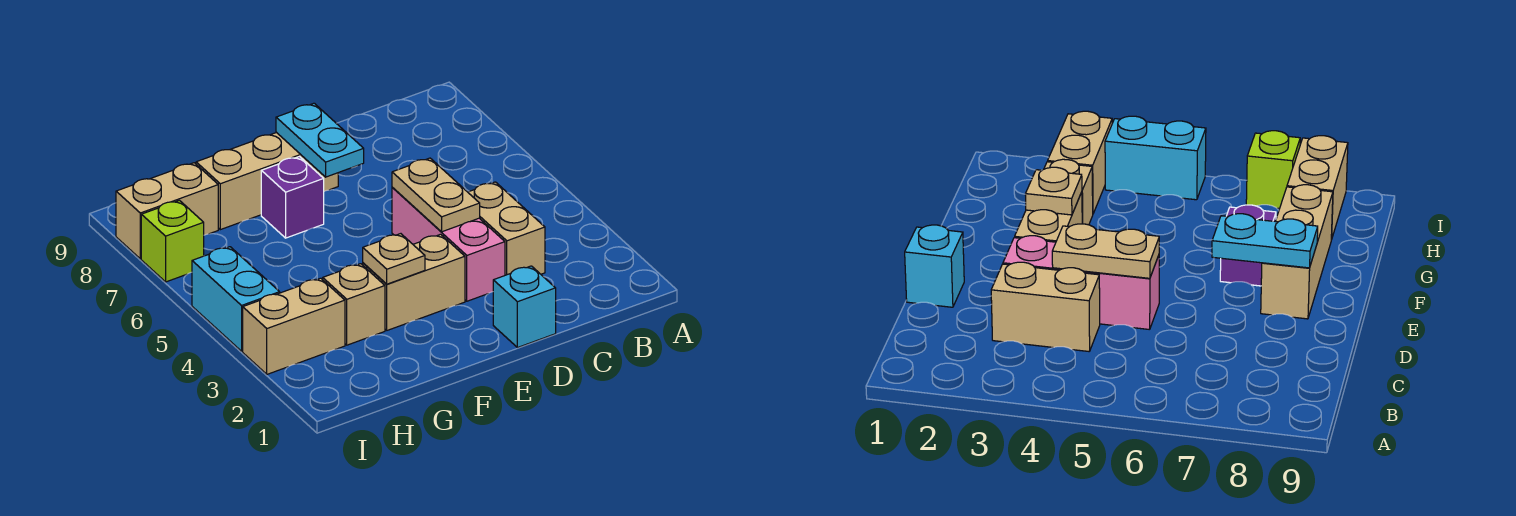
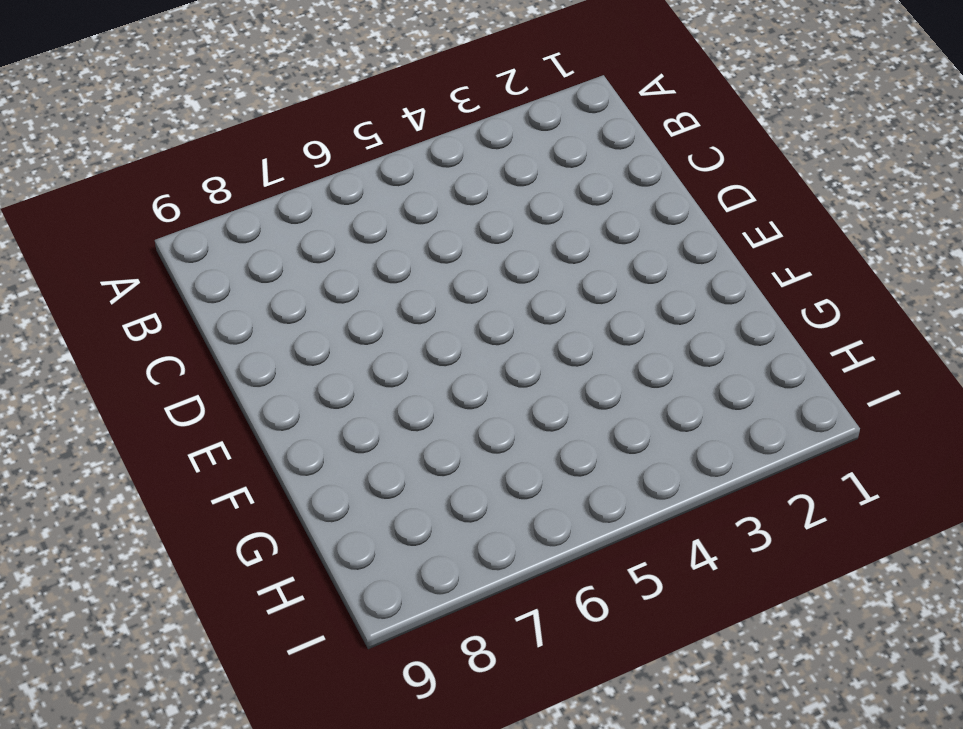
none -> tan 1x2 brick [468,182,545,275]
none -> cyan 1x1 brick [493,266,556,348]
none -> pink 1x3 brick [392,188,505,301]

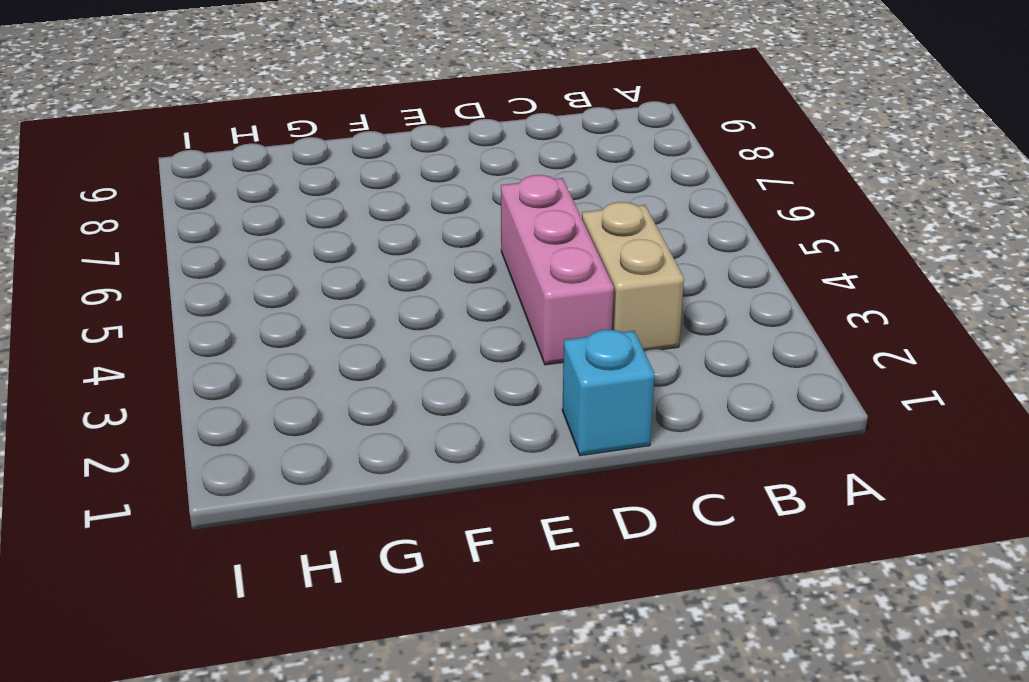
none -> tan 1x2 brick [363,234,465,330]
none -> tan 1x3 brick [196,132,338,230]
none -> purple 1x1 brick [261,157,324,238]

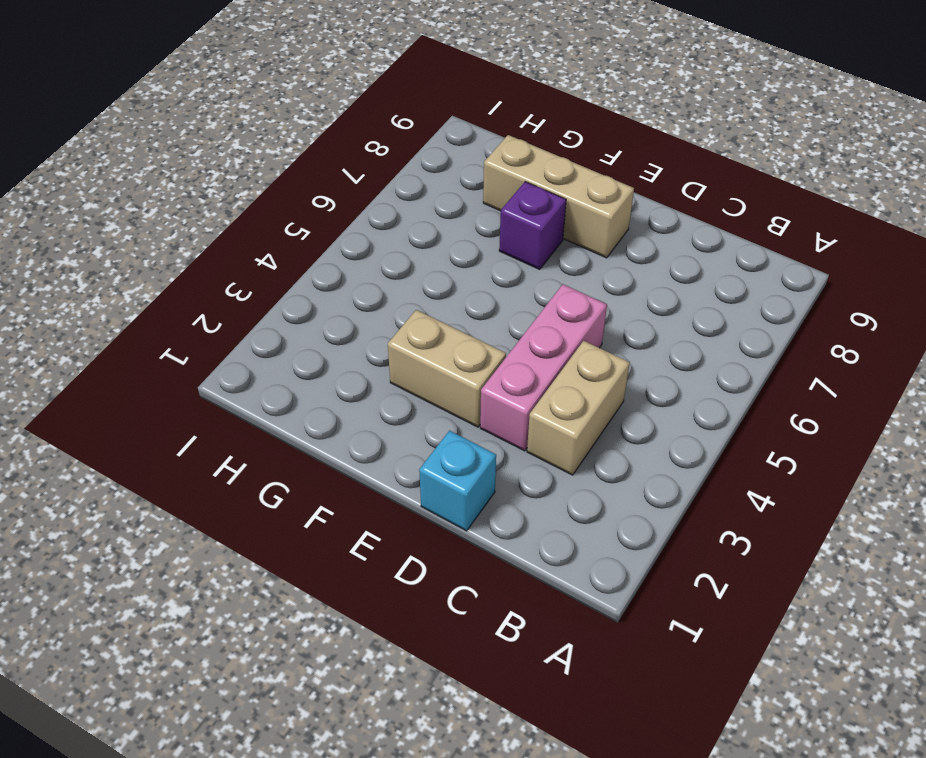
none -> tan 1x1 brick [323,264,385,345]
none -> tan 1x2 brick [243,278,345,374]
none -> tan 1x2 brick [116,163,218,259]

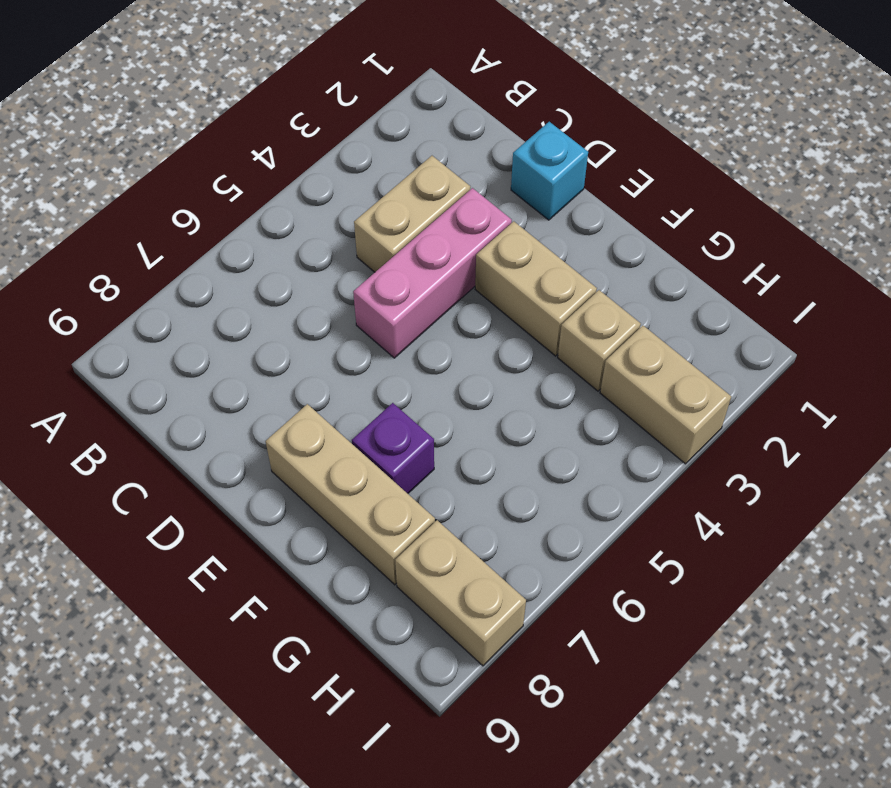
none -> cyan 1x2 brick [192,247,280,351]
none -> lime 1x1 brick [141,200,204,282]
none -> tan 1x2 plate [392,158,480,232]

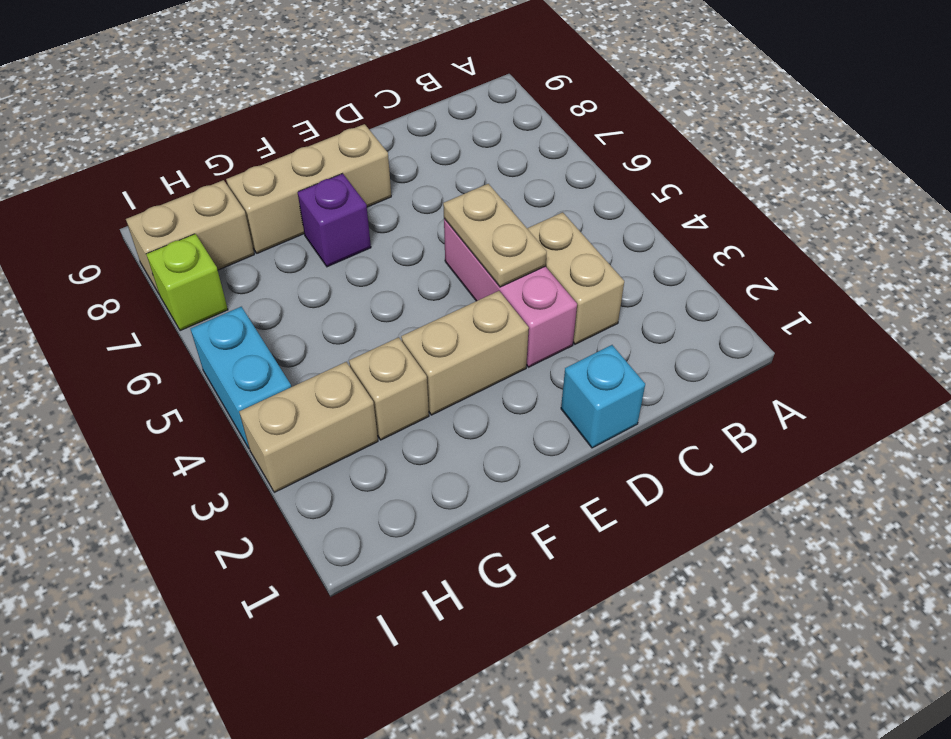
none -> cyan 1x2 plate [276,103,364,177]
none -> tan 1x1 plate [363,234,425,284]

